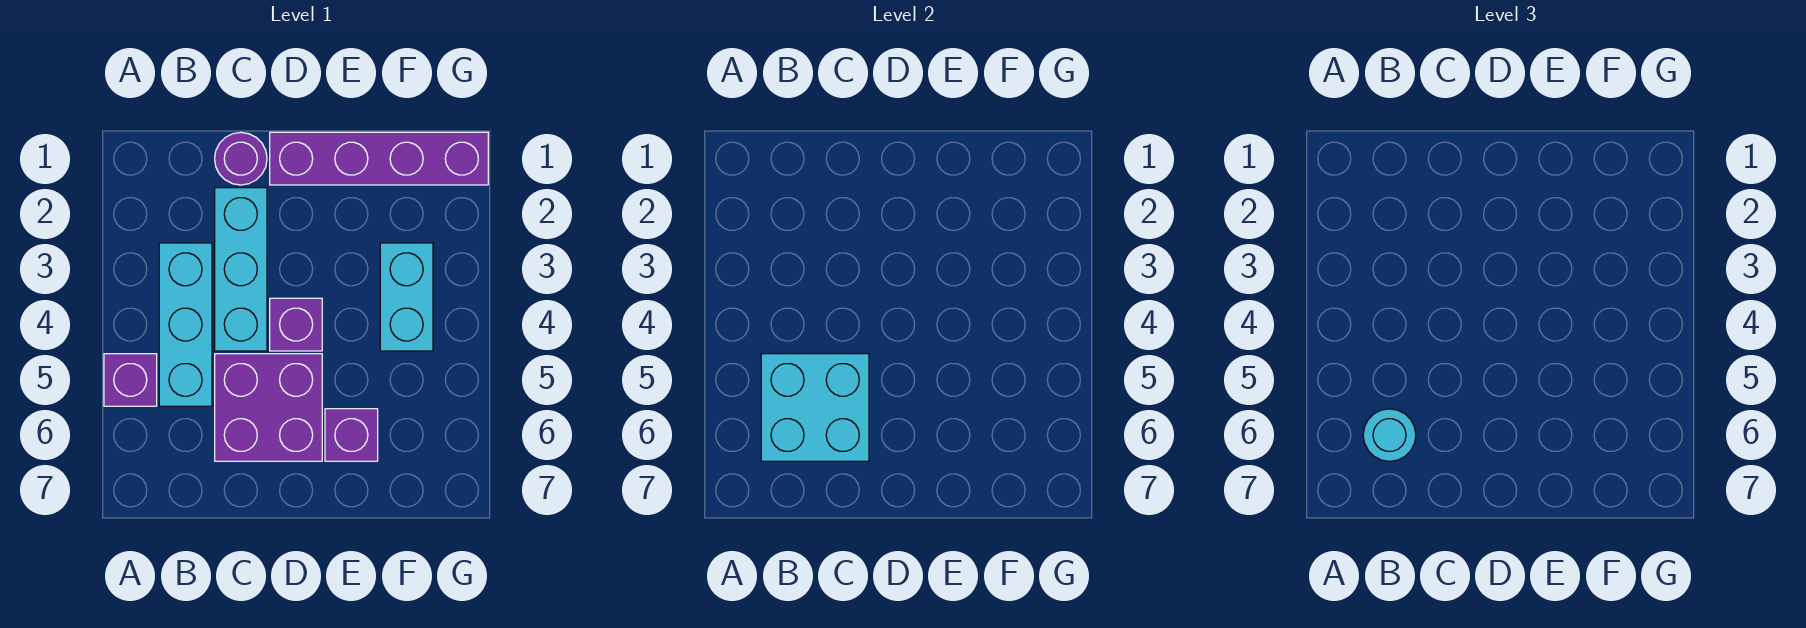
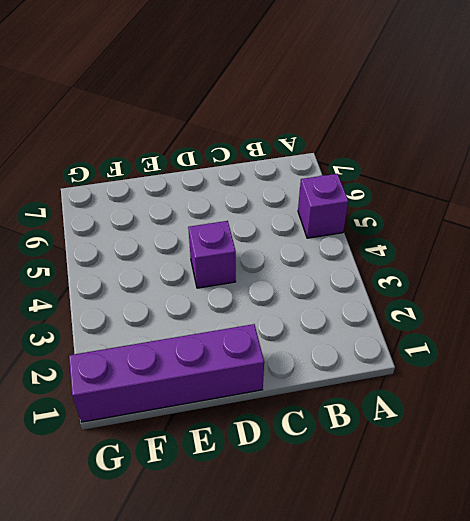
none -> cyan 1x3 brick [159,243,212,406]
none -> purple 1x1 round brick [215,132,267,185]

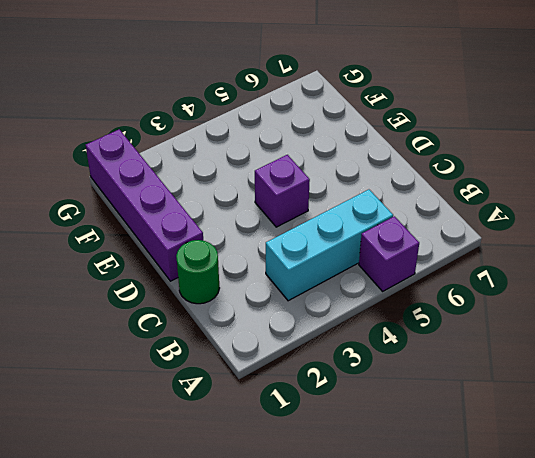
green 1x1 round brick [176,240,219,304] -> purple 1x1 round brick [215,132,267,185]
none -> cyan 1x3 brick [215,188,267,351]
none -> purple 2x2 brick [215,354,322,461]

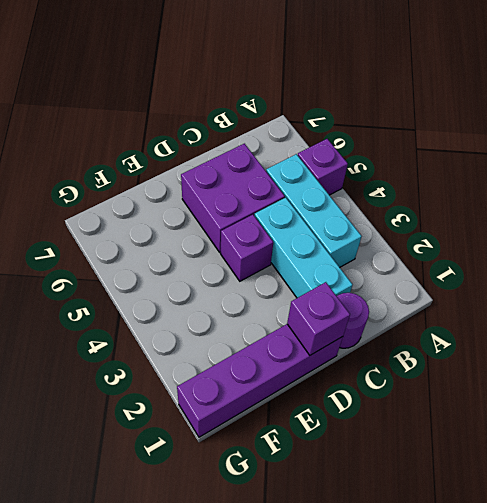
purple 1x1 brick [287,282,350,355] -> purple 1x1 brick moved to [325,409,378,461]
none -> cyan 1x2 brick [380,243,433,351]
none -> cyan 2x2 brick [761,354,869,461]

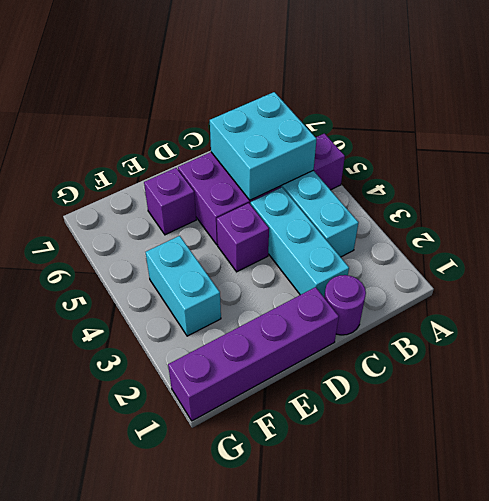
none -> cyan 1x1 round brick [1363,409,1416,461]

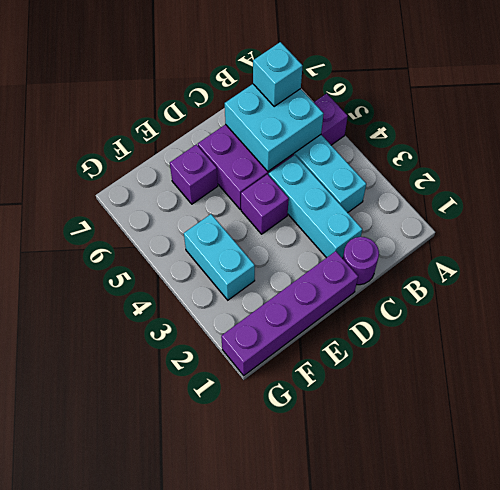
cyan 1x1 brick [253,42,302,107] -> cyan 1x1 round brick [1363,409,1416,461]

